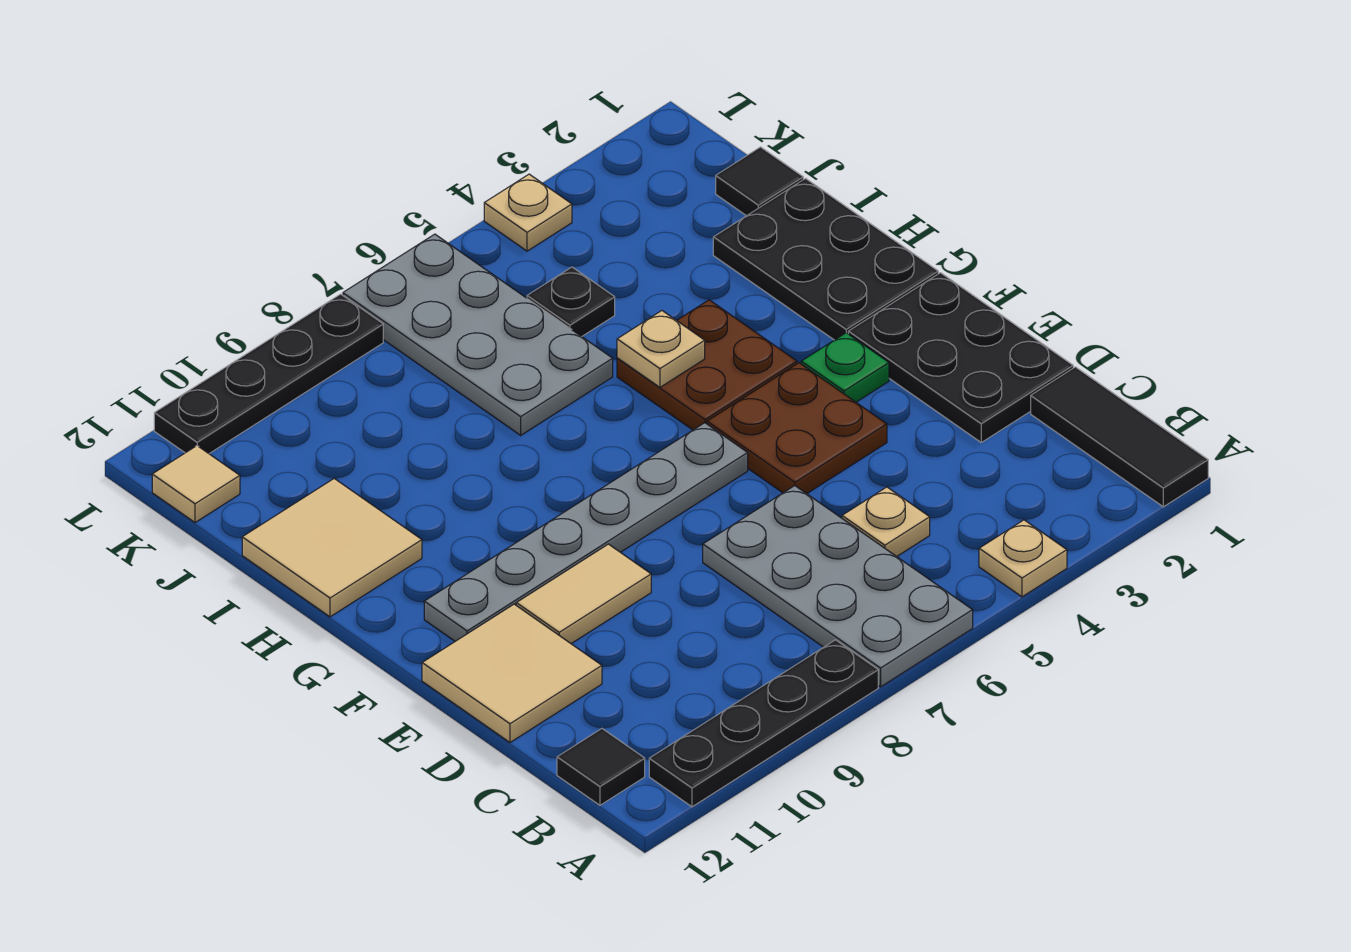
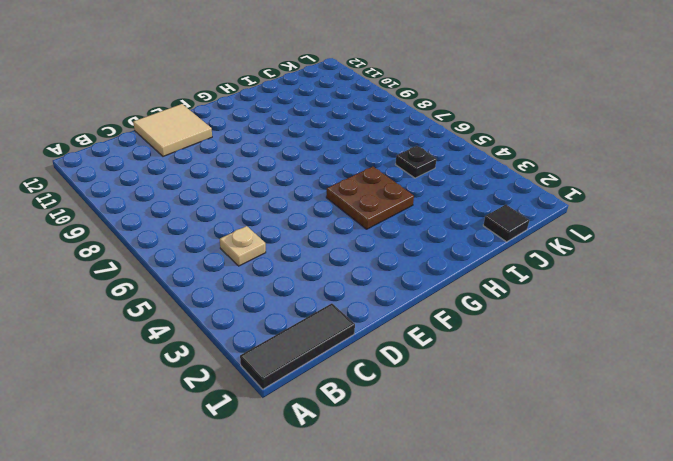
none -> tan 1x1 plate [979,520,1067,597]
none -> grey 2x4 plate [703,486,973,687]
none -> black 1x4 plate [649,640,878,807]

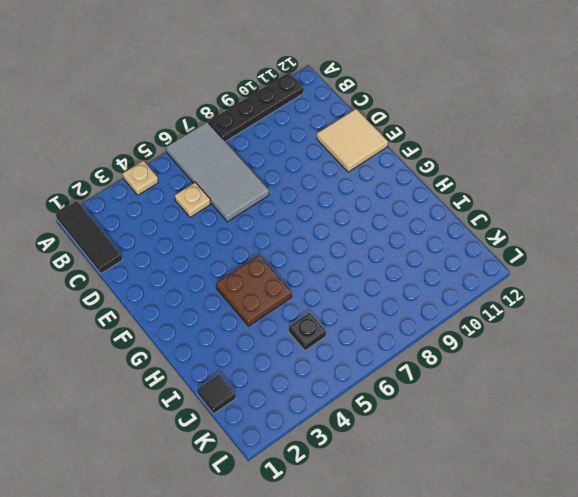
grey 2x4 tile [166,122,269,222] -> grey 2x4 plate [703,486,973,687]
none -> black 1x1 tile [557,729,645,805]
none -> black 2x3 plate [848,273,1073,442]
none -> brown 2x2 plate [707,363,887,494]

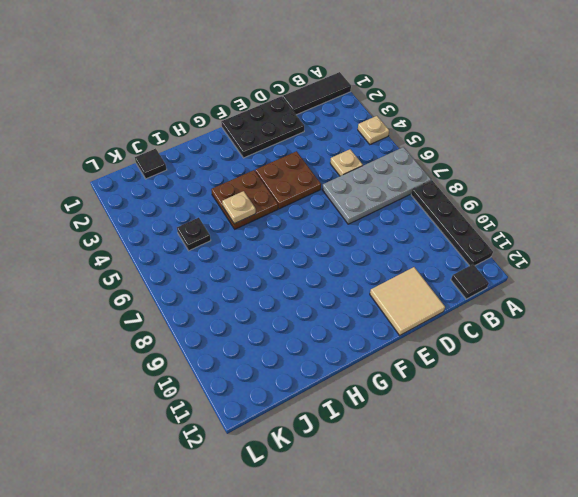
none -> tan 1x2 tile [516,544,651,644]
none -> green 1x1 plate [801,333,889,402]
none -> grey 1x6 plate [424,423,748,641]

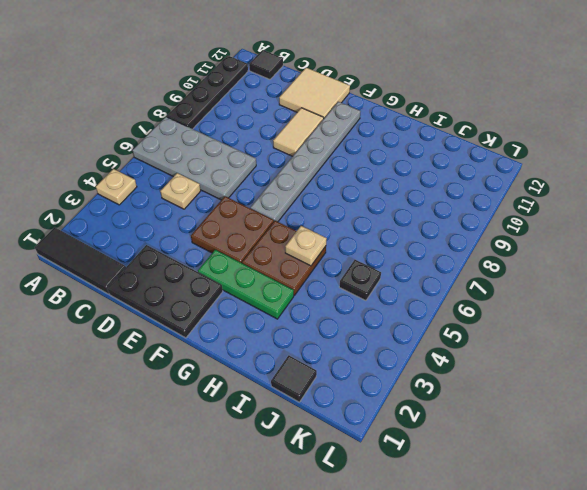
green 1x3 plate [198,250,294,319] -> green 1x1 plate [801,333,889,402]
none -> black 2x3 plate [713,179,938,340]
none -> tan 2x2 tile [242,479,422,617]
none -> grey 2x4 plate [343,234,613,435]

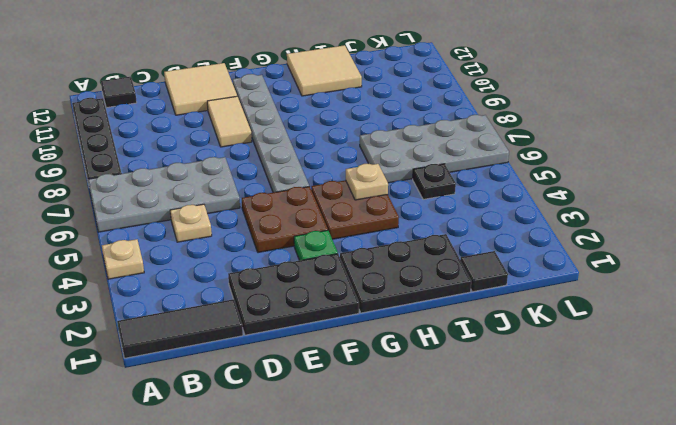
none -> tan 1x1 tile [152,446,240,522]
none -> tan 1x1 plate [484,174,572,251]
none -> black 1x4 plate [154,294,383,454]

